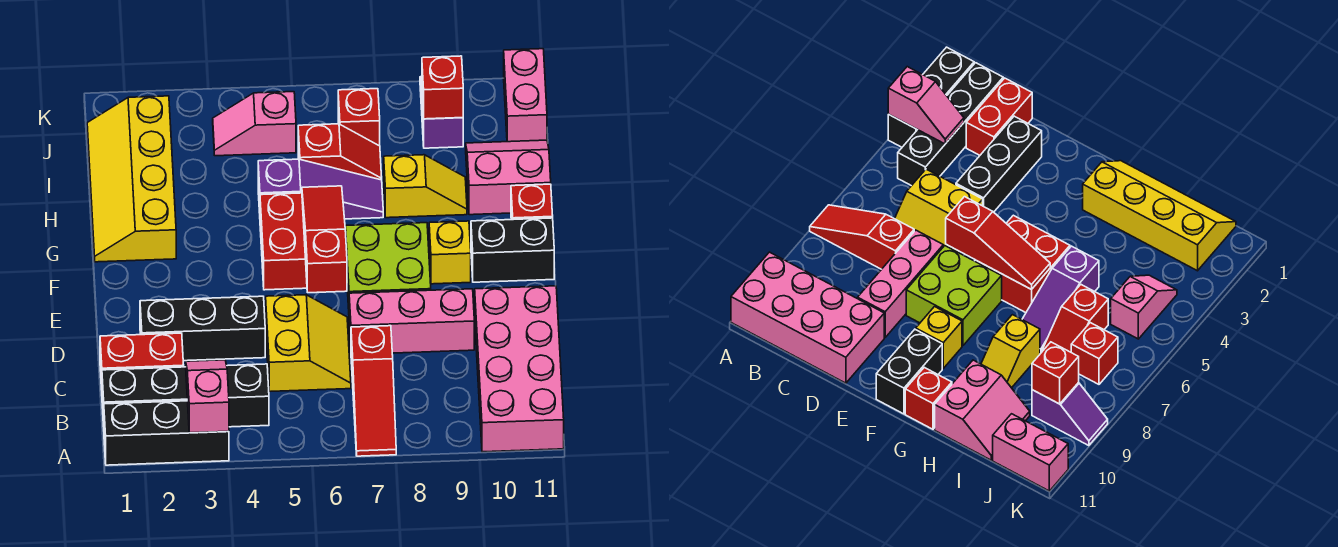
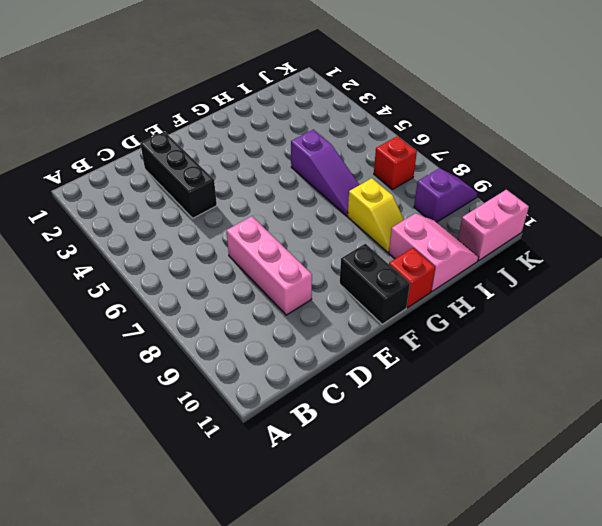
none -> black 1x3 brick [104,401,229,465]
none -> red 1x3 slope [351,326,396,456]
none -> pink 2x4 brick [475,286,564,452]

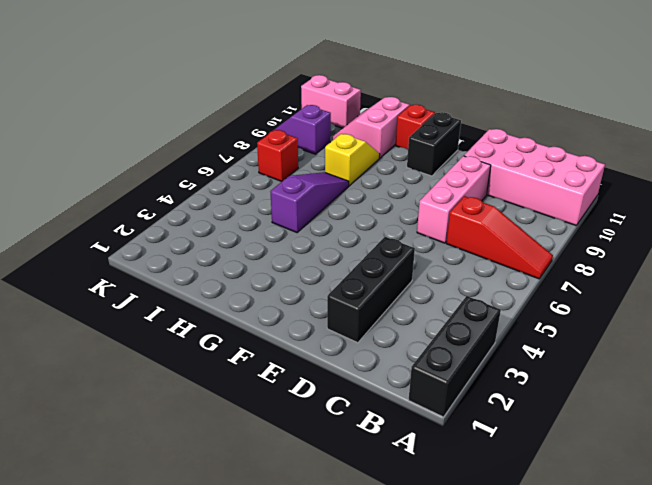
none -> black 1x4 brick [102,364,269,427]
none -> red 1x2 brick [100,333,184,390]
none -> yellow 2x2 slope [266,295,351,391]

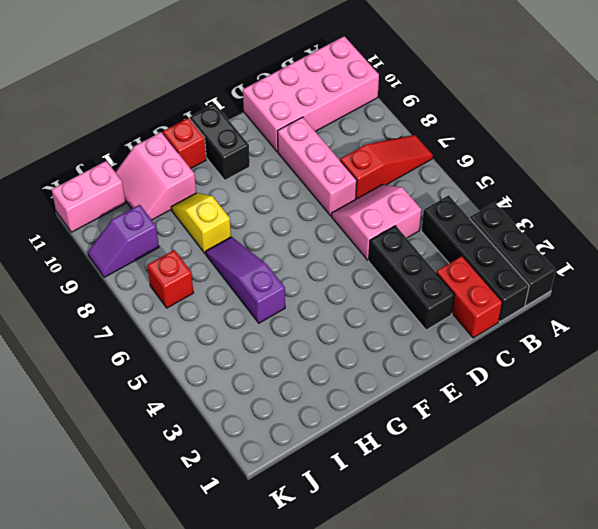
pink 2x2 slope [332,185,421,260] -> yellow 2x2 slope [266,295,351,391]
none -> lime 2x2 brick [346,223,431,309]
none -> red 2x2 brick [260,193,307,290]
none -> yellow 1x1 brick [429,221,471,284]

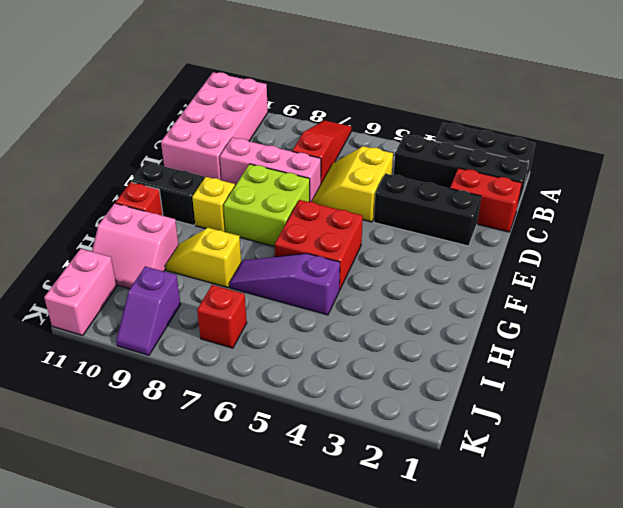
none -> yellow 2x4 slope [87,96,176,262]
none -> red 1x2 slope [298,124,382,180]
none -> pink 1x2 slope [213,92,296,156]

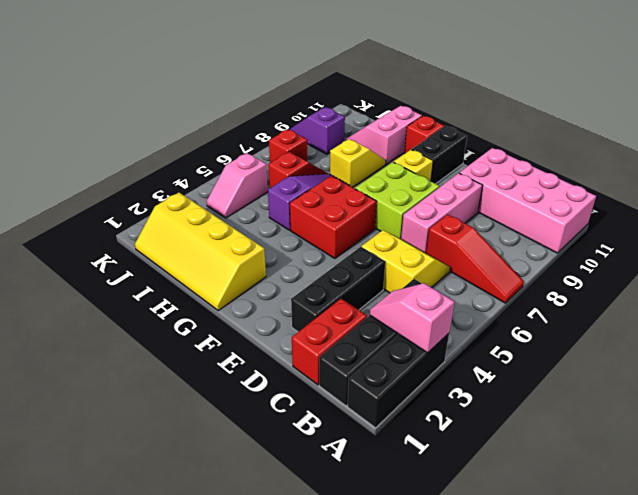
none -> pink 1x2 brick [504,49,547,142]
none -> red 1x3 slope [302,186,347,293]
none -> red 1x1 brick [422,56,463,119]

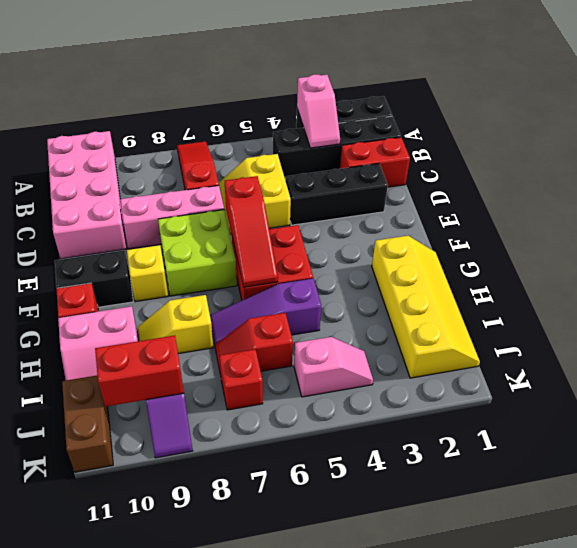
red 1x2 brick [95,335,184,407] -> red 1x1 brick [422,56,463,119]
brown 1x2 brick [62,375,113,472] -> pink 1x2 brick [504,49,547,142]

